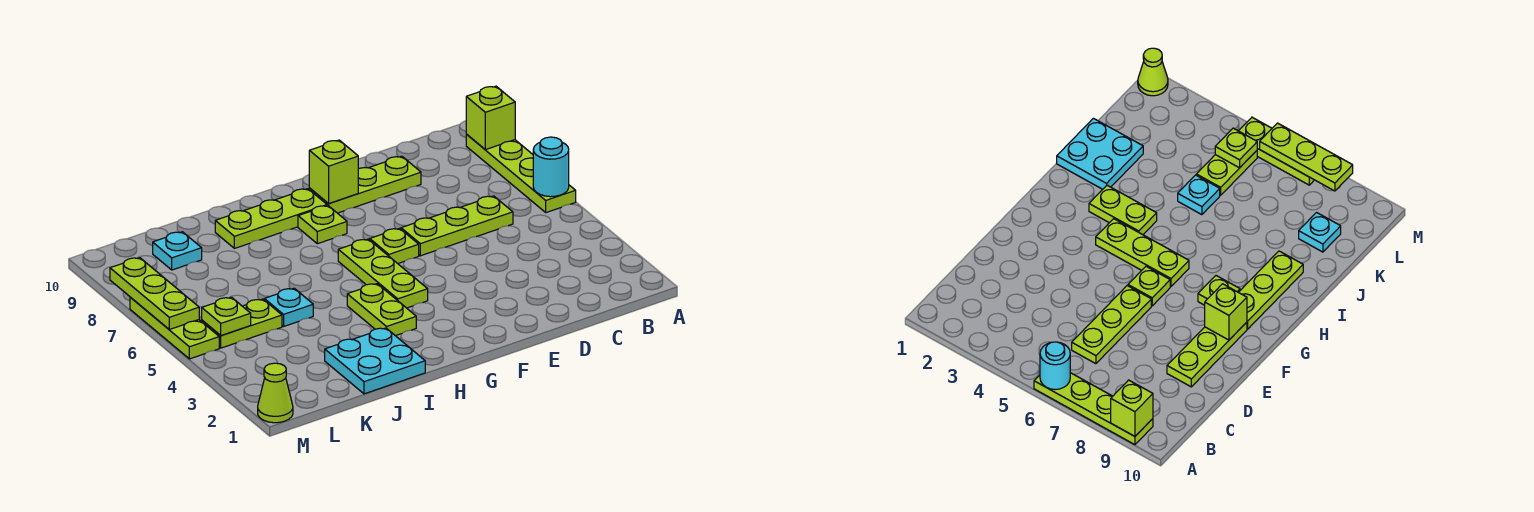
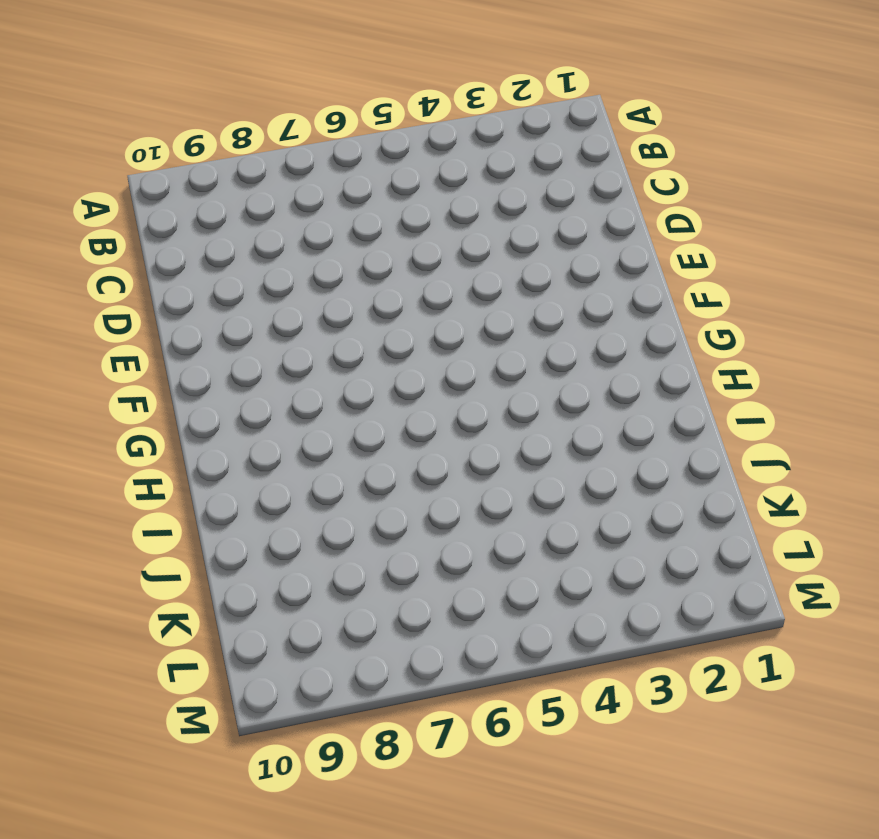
none -> lime 1x4 plate [466,134,576,213]
none -> lime 1x3 plate [401,196,513,256]
none -> lime 1x3 plate [309,156,421,213]

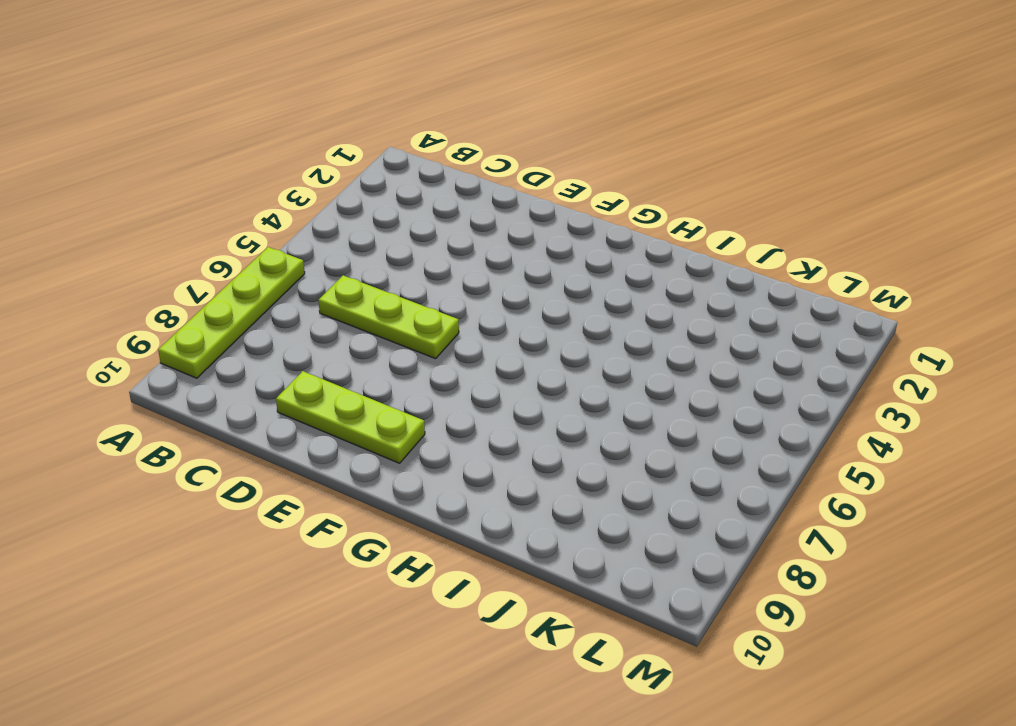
none -> lime 1x1 plate [370,228,419,264]
none -> lime 1x3 plate [338,239,428,308]
none -> lime 1x1 plate [298,206,347,244]

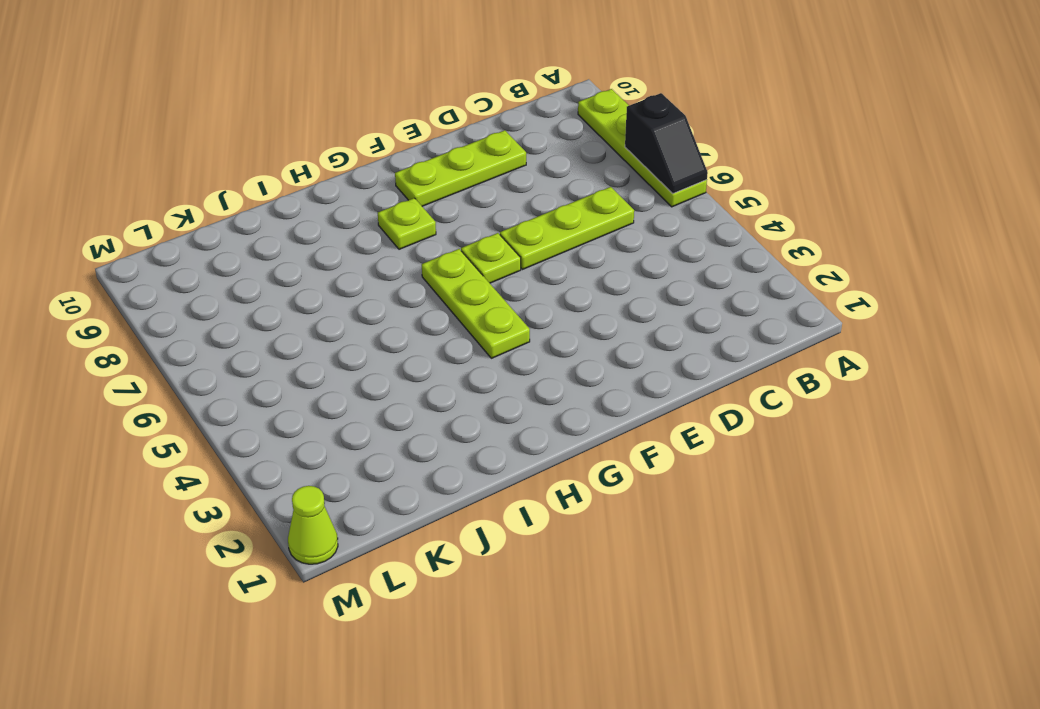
black 1x2 slope [625,93,708,194] -> cyan 1x1 round brick [533,137,569,197]
none -> lime 1x3 plate [215,189,327,248]
none -> lime 1x2 plate [347,284,416,336]
none -> cyan 2x2 plate [325,328,425,394]

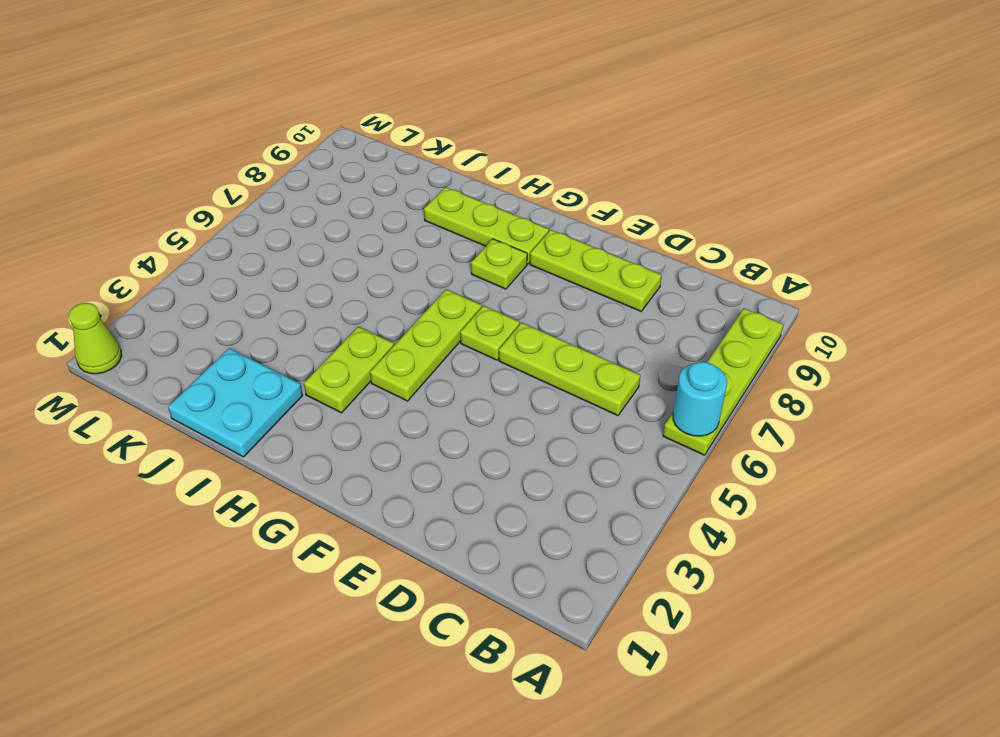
none -> cyan 1x1 plate [264,288,313,326]
none -> lime 1x2 plate [202,299,282,348]
none -> cyan 1x1 plate [153,232,202,270]

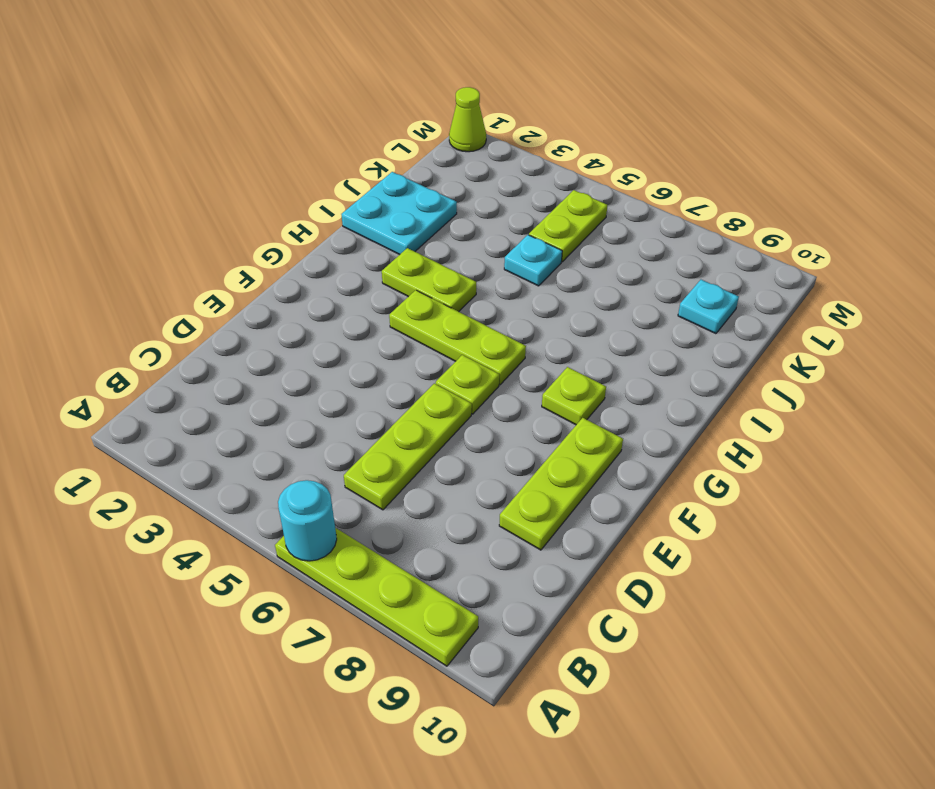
none -> lime 1x3 plate [215,189,327,248]
none -> lime 1x3 plate [130,297,219,359]
none -> lime 1x1 brick [466,86,515,150]

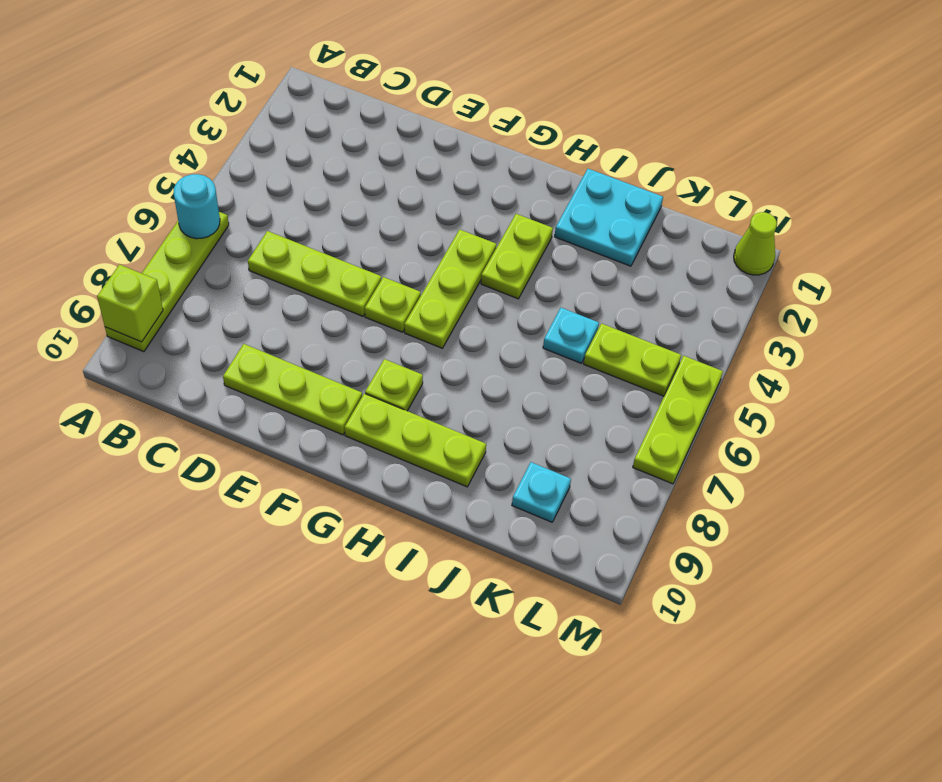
none -> lime 1x1 brick [309,140,358,204]
none -> lime 1x1 plate [202,297,251,335]
none -> lime 1x3 plate [110,258,199,329]

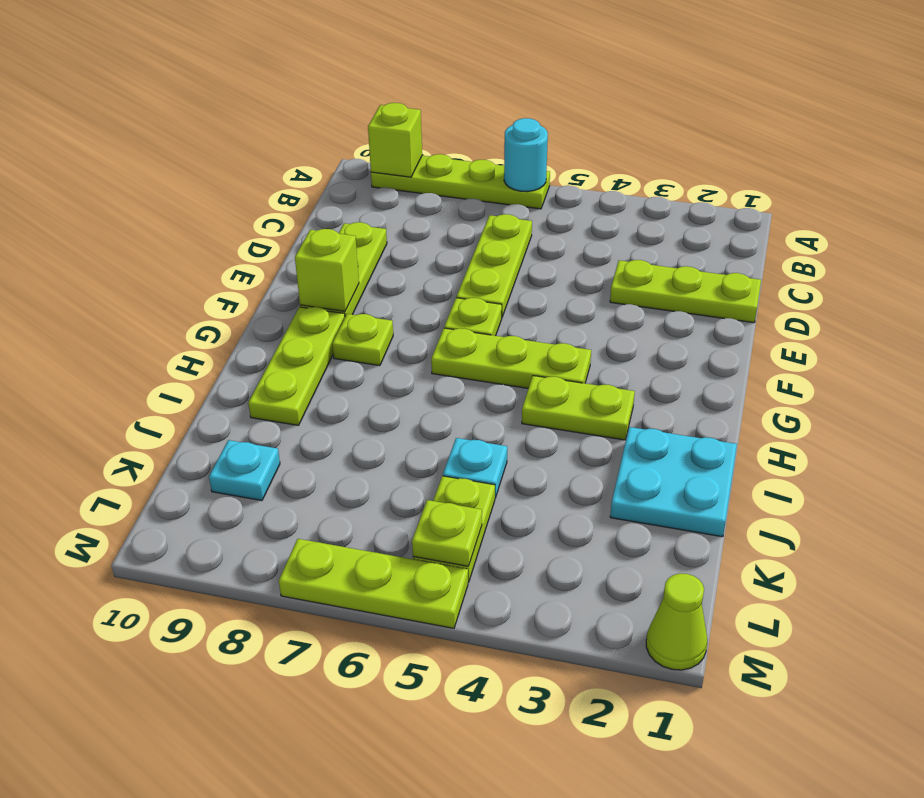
lime 1x3 plate [610,260,761,323] -> lime 1x3 plate moved to [110,258,199,329]

